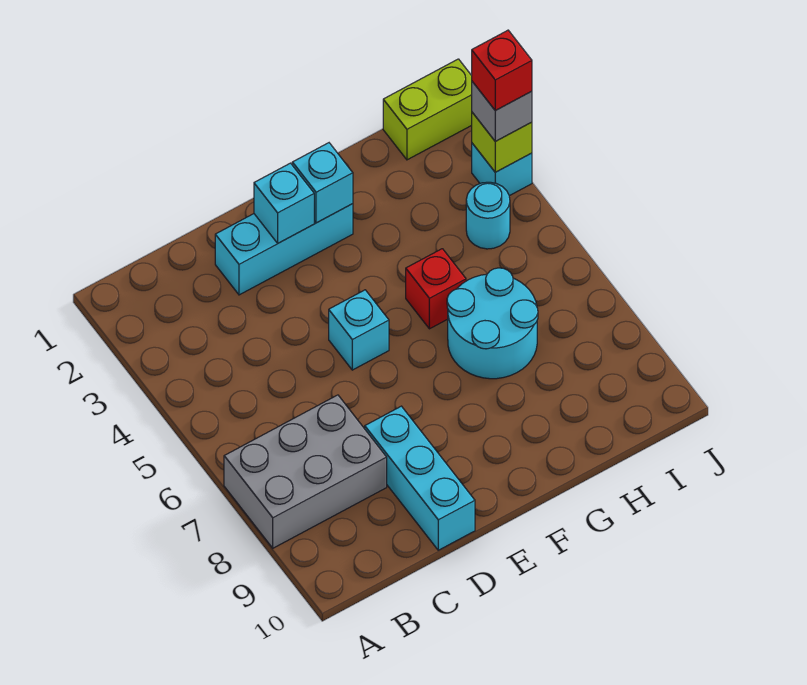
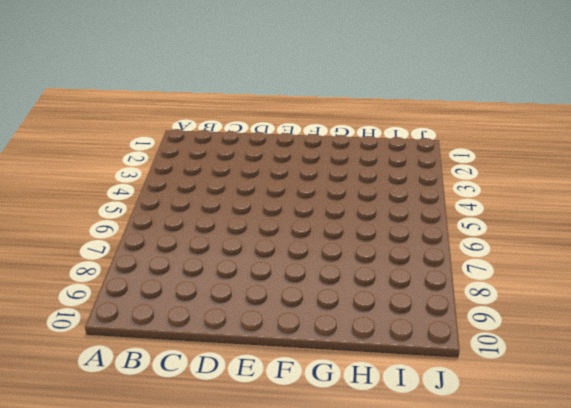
none -> grey 2x3 brick [224,395,387,548]
none -> cyan 1x3 brick [215,204,353,295]
none -> cyan 1x3 brick [365,406,475,550]

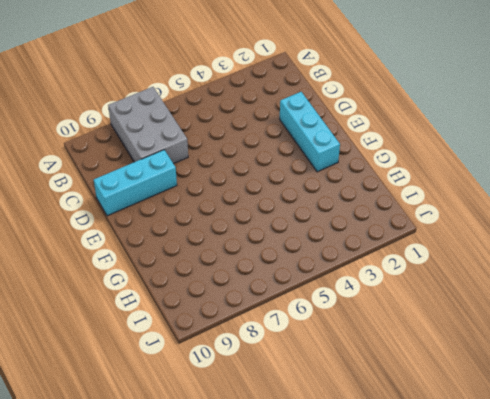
none -> cyan 1x1 brick [329,290,389,370]
none -> red 1x1 brick [406,249,466,329]
none -> cyan 2x2 round brick [447,268,538,379]

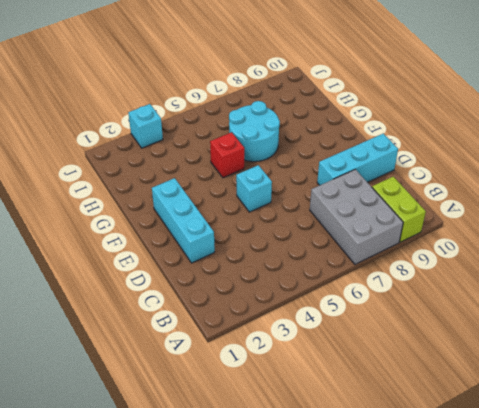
lime 1x2 brick [372,177,426,242] -> lime 1x2 brick moved to [383,59,472,160]
none -> cyan 1x1 round brick [466,182,510,249]
none -> cyan 1x1 brick [254,163,314,243]
none -> cyan 1x1 brick [292,143,353,223]

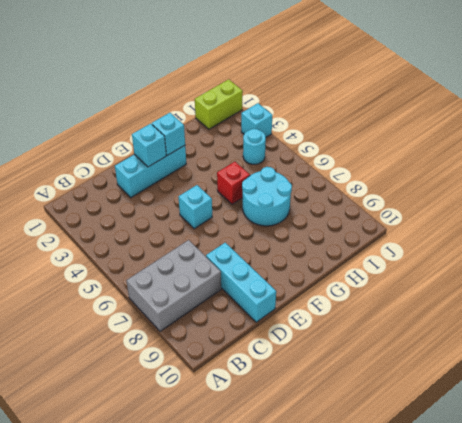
none -> lime 1x1 brick [472,112,532,172]
none -> grey 1x1 brick [472,82,532,141]
none -> red 1x1 brick [472,30,532,111]

